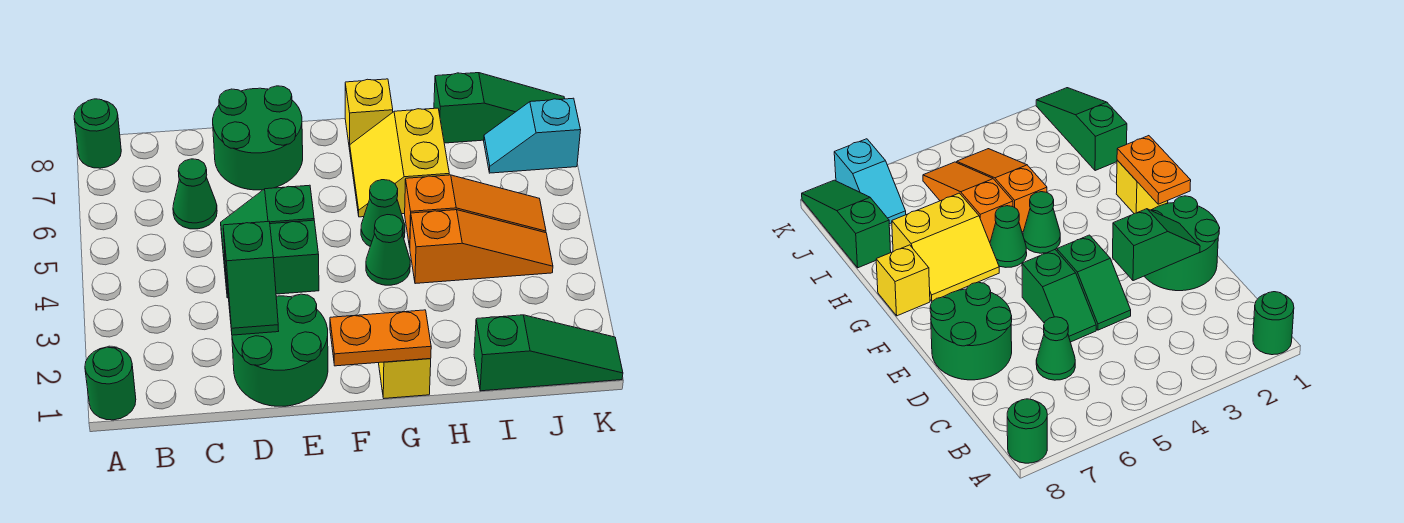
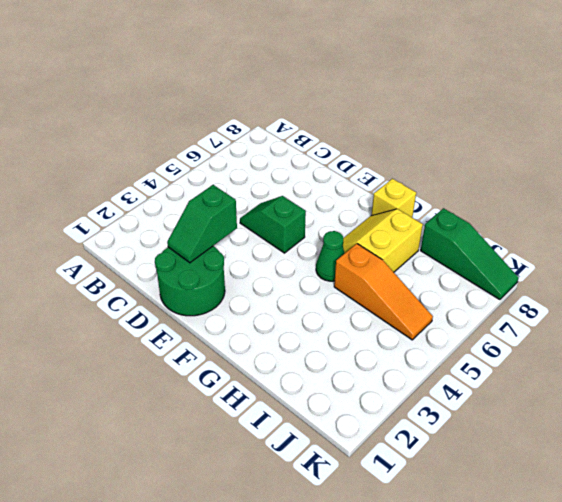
none -> green 1x1 round brick [85,347,136,420]
none -> green 1x1 round brick [74,99,121,168]
none -> green 1x1 cone [173,159,217,229]

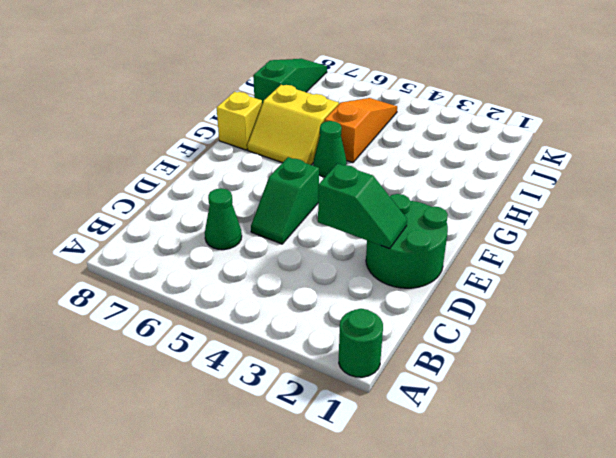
none -> green 1x1 round brick [74,99,121,168]
none -> green 1x2 slope [224,220,319,298]
none -> green 2x2 round brick [213,86,303,190]

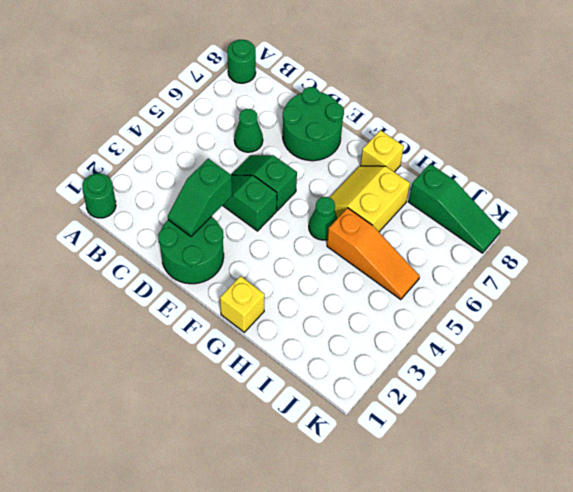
none -> green 1x1 cone [366,215,410,285]
none -> orange 1x3 slope [410,210,553,284]
none -> green 1x3 slope [474,315,623,391]

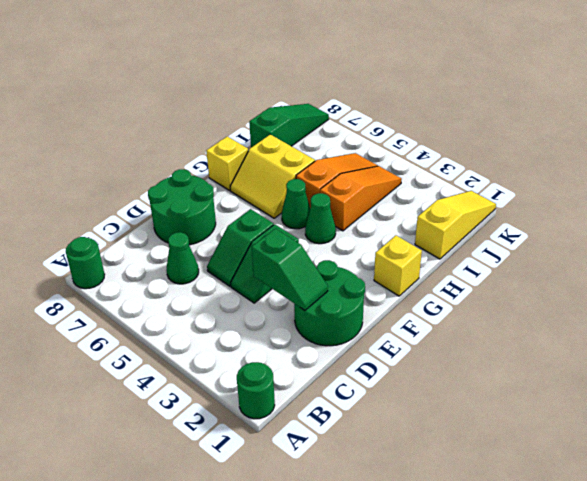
yellow 1x3 slope [415,191,496,259] -> green 1x3 slope [474,315,623,391]
none -> cyan 1x2 slope [484,98,581,173]
none -> orange 1x2 plate [330,310,431,366]

